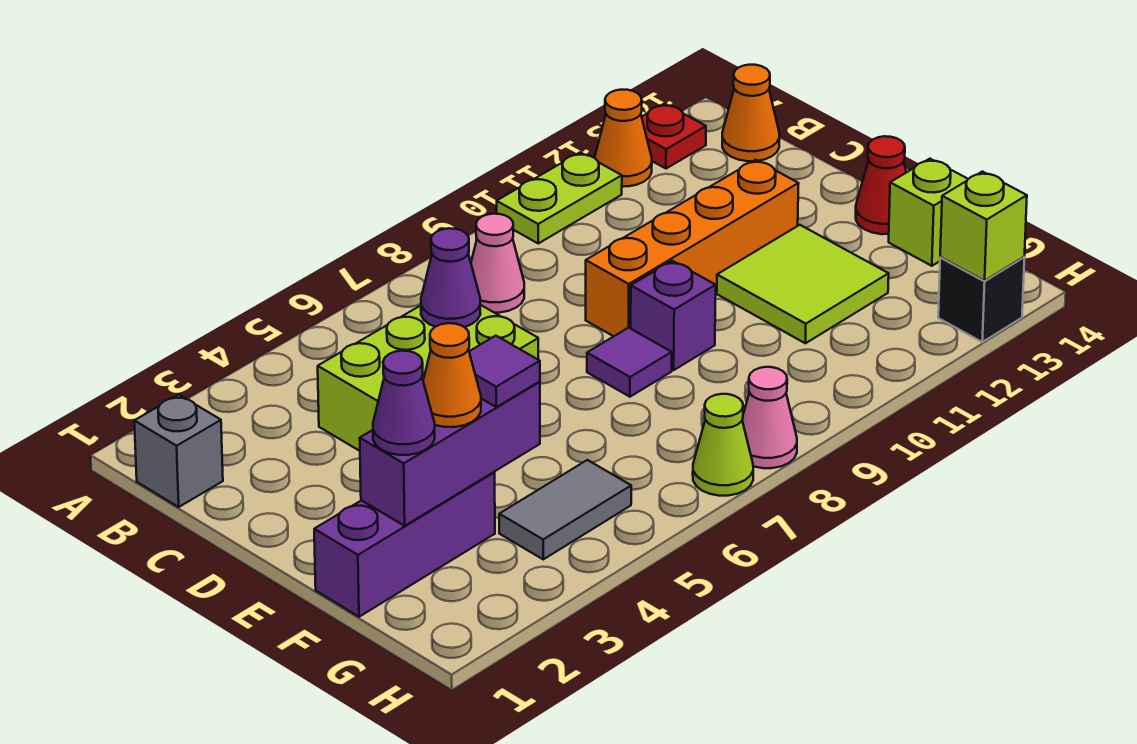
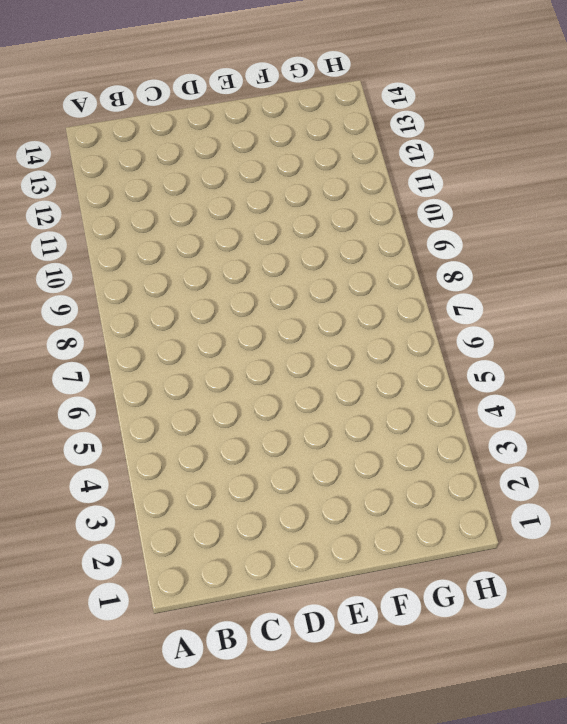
none -> lime 1x2 plate [497,152,622,243]
none -> orange 1x1 cone [595,90,652,187]
none -> red 1x1 plate [642,104,706,169]

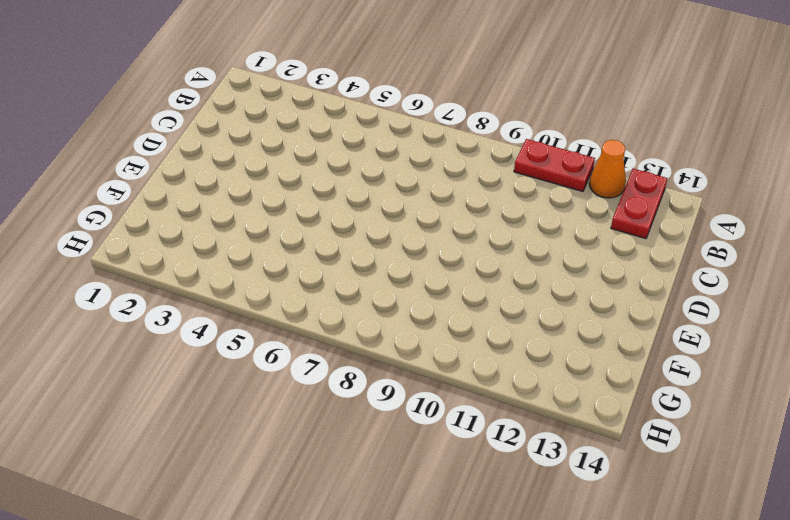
red 1x2 plate [514,139,595,191] -> lime 1x2 plate [497,152,622,243]
red 1x2 plate [611,169,667,239] -> red 1x1 plate [642,104,706,169]
none -> grey 1x1 brick [134,395,223,507]
none -> pink 1x1 cone [471,214,524,313]
none -> orange 1x1 cone [722,65,780,161]

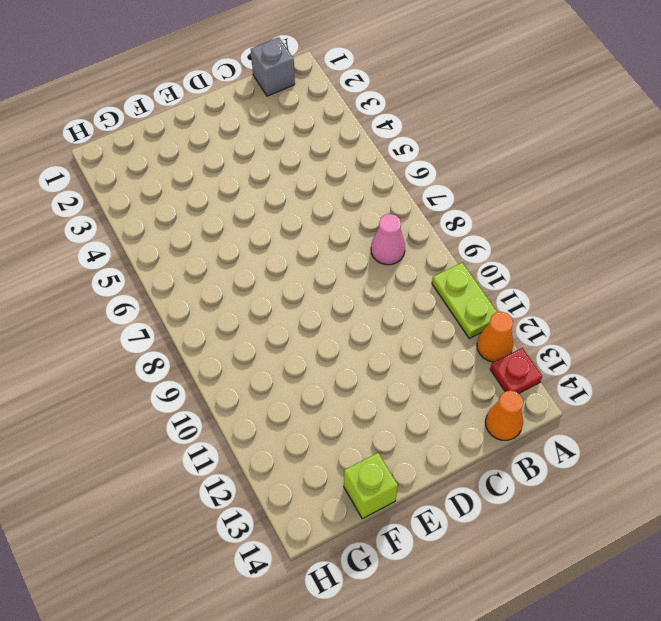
none -> lime 2x3 brick [318,305,539,451]
none -> orange 1x4 brick [586,160,799,336]
none -> purple 1x1 tile [587,328,672,397]

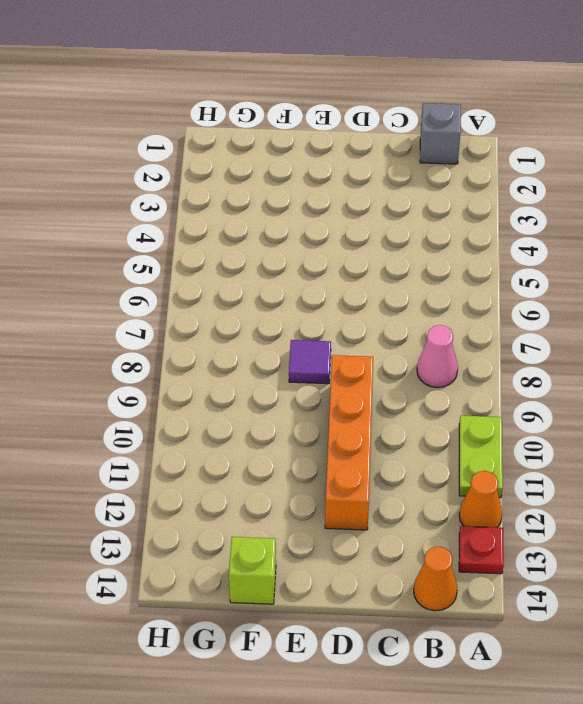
none -> lime 2x3 brick [318,305,539,451]
none -> purple 1x1 brick [631,261,716,370]
none -> lime 2x2 tile [717,225,889,343]

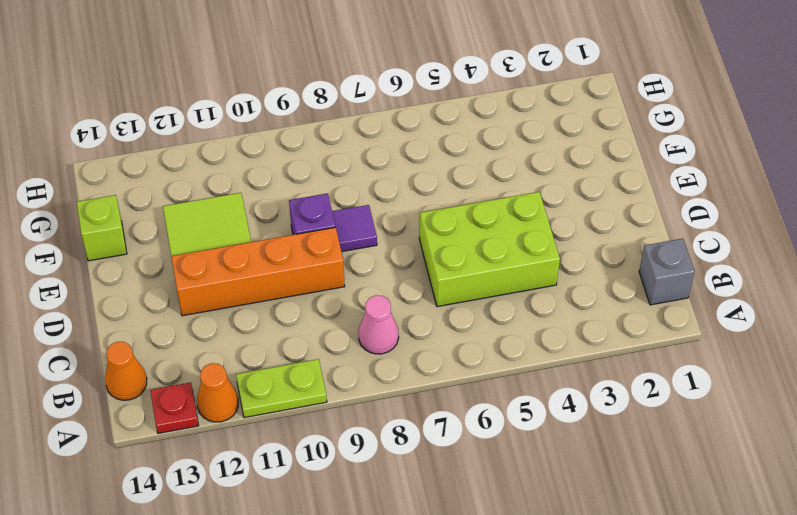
none -> red 1x1 cone [856,136,906,234]
none -> purple 1x3 brick [314,472,495,617]
none -> grey 1x2 tile [499,460,631,559]

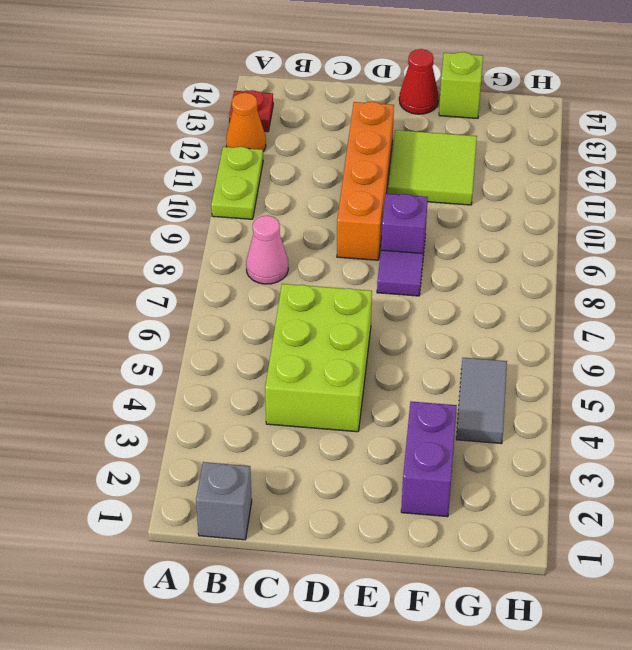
purple 1x2 brick [401,402,457,517] -> purple 1x3 brick [314,472,495,617]
none -> orange 1x1 cone [722,65,780,161]
none -> lime 1x1 cone [693,394,753,496]
none -> pink 1x1 cone [742,367,797,468]

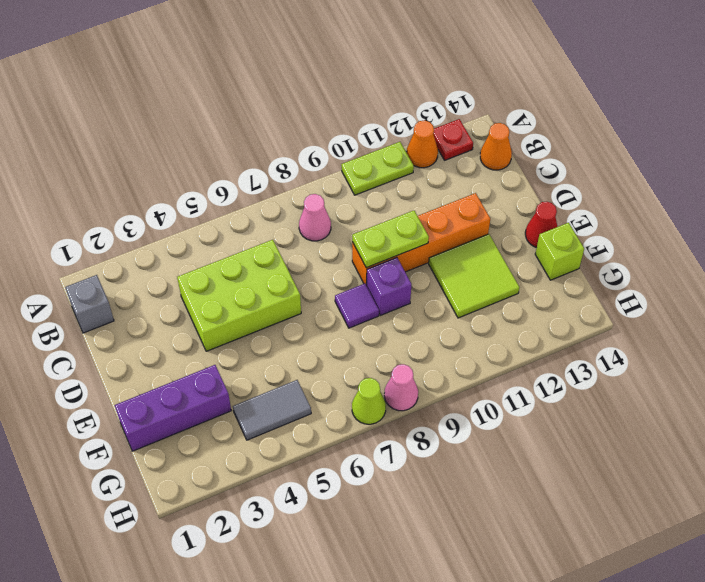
lime 1x2 plate [352,211,429,268] -> none
none -> black 1x1 brick [938,257,1024,342]
none -> purple 1x1 cone [421,228,480,327]
none -> purple 1x3 brick [360,382,540,526]

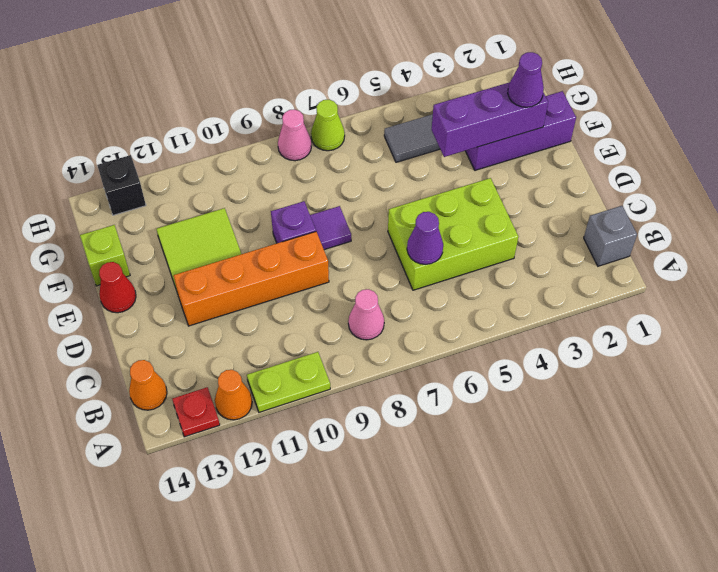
none -> lime 1x1 brick [940,172,1027,281]
none -> orange 1x1 cone [423,323,481,427]
none -> purple 1x1 tile [469,336,540,407]

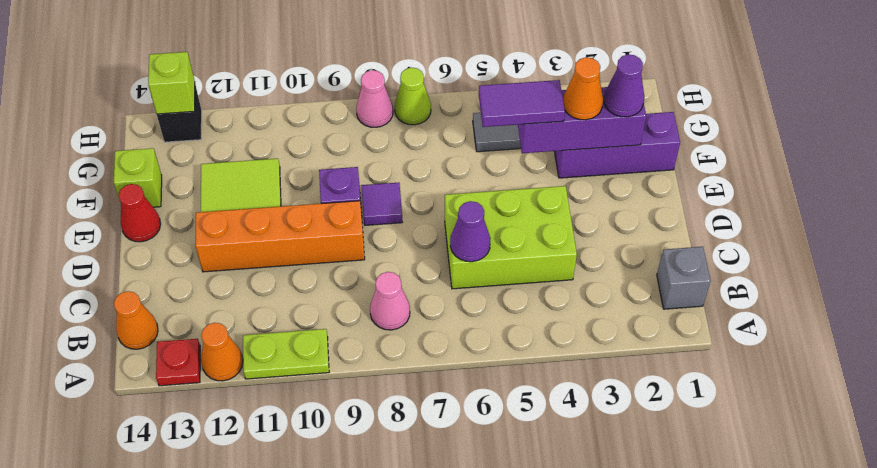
purple 1x2 tile [479,80,565,127] -> purple 1x1 tile [469,336,540,407]

